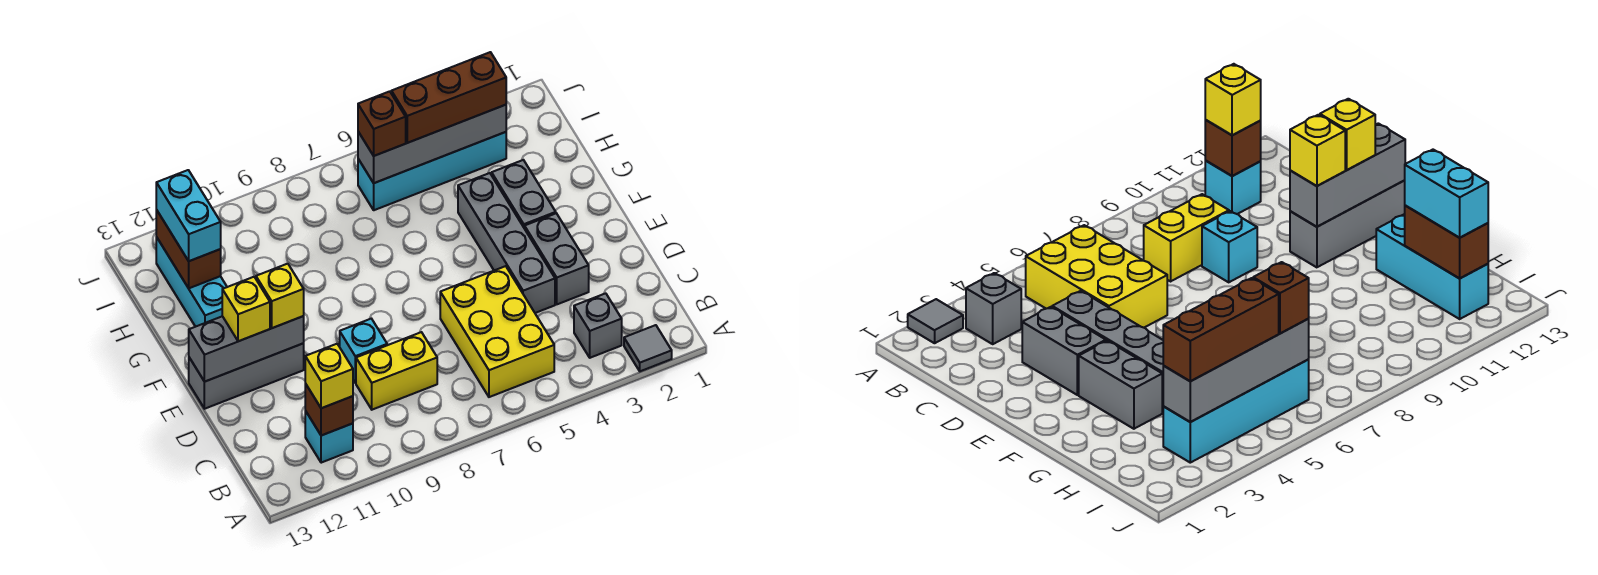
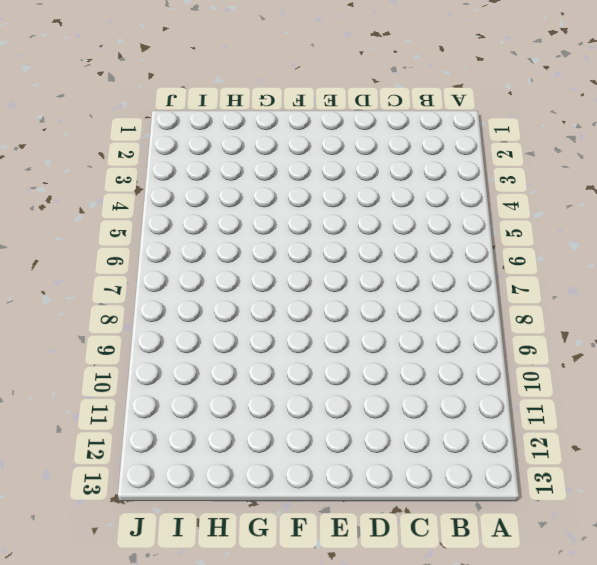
none -> grey 1x1 tile [624,325,672,371]
none -> grey 1x1 brick [574,293,622,358]
none -> yellow 2x3 brick [440,266,554,397]

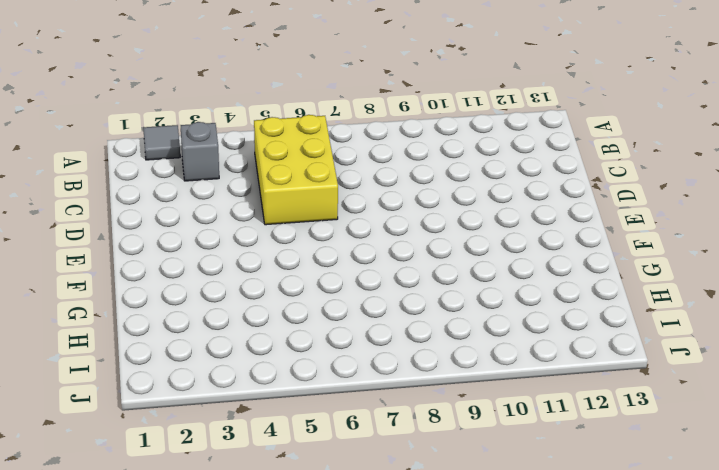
none -> cyan 1x1 brick [305,411,353,463]
none -> yellow 1x2 brick [356,332,437,410]
none -> grey 1x2 brick [525,213,589,304]

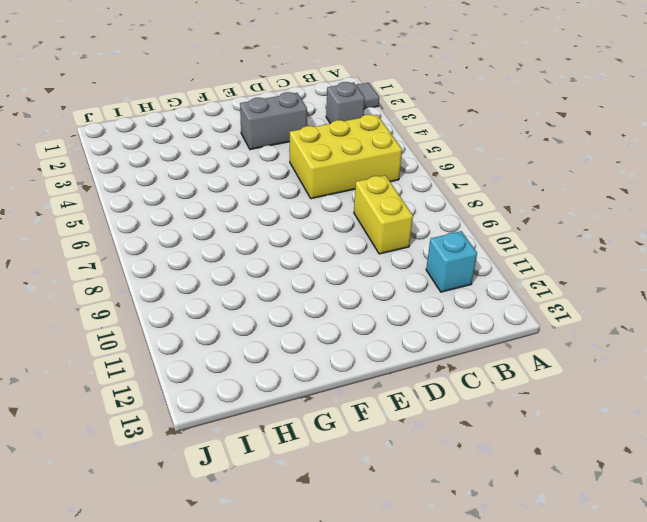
none -> grey 1x4 brick [458,173,555,313]
none -> cyan 1x1 brick [340,319,387,383]
none -> grey 1x3 brick [189,344,304,409]

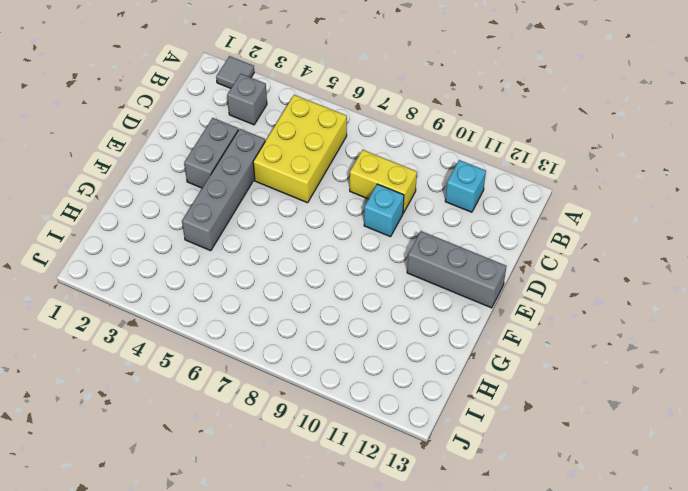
none -> grey 1x2 brick [492,160,556,229]
none -> cyan 1x3 brick [156,237,227,327]
none -> cyan 1x4 brick [358,132,506,210]

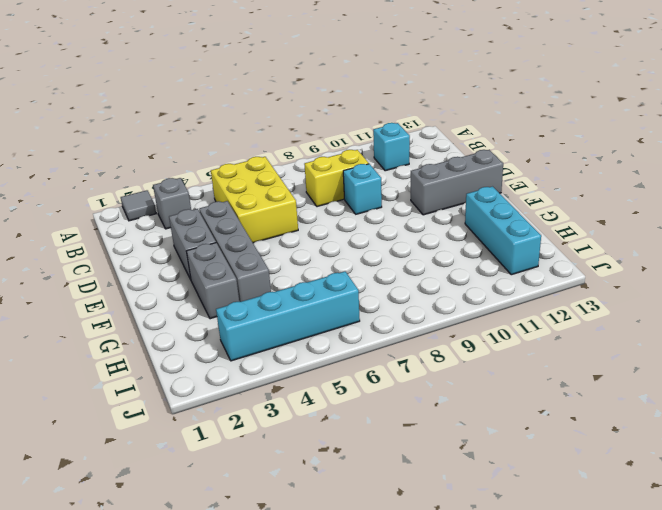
none -> brown 1x1 brick [305,384,353,436]
none -> grey 1x3 brick [189,316,304,382]
none -> brown 1x2 brick [156,210,221,288]

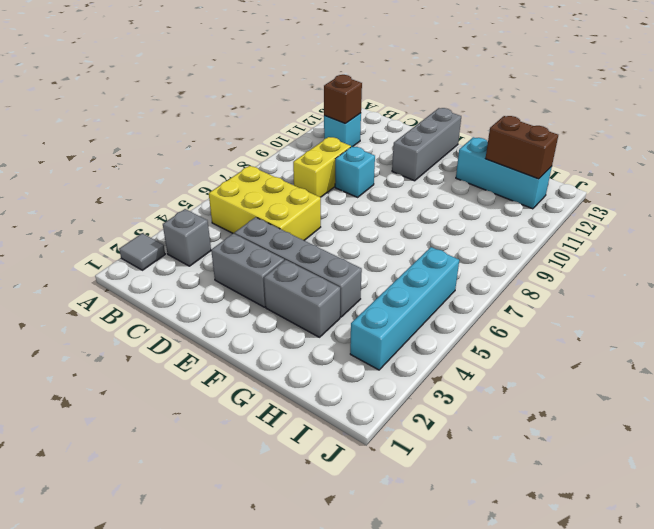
none -> grey 1x3 brick [189,316,304,382]
none -> grey 1x4 brick [358,105,506,183]
none -> yellow 1x1 brick [305,344,353,408]

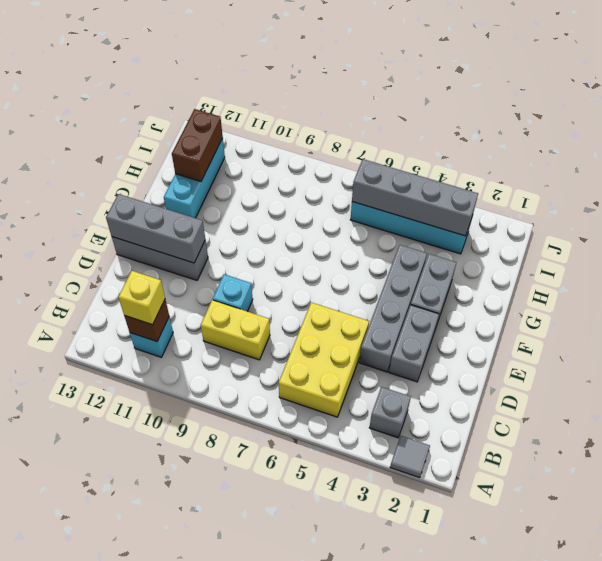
none -> yellow 1x1 brick [256,264,304,328]
none -> yellow 1x1 brick [222,277,270,341]
none -> cyan 1x2 brick [156,170,221,261]

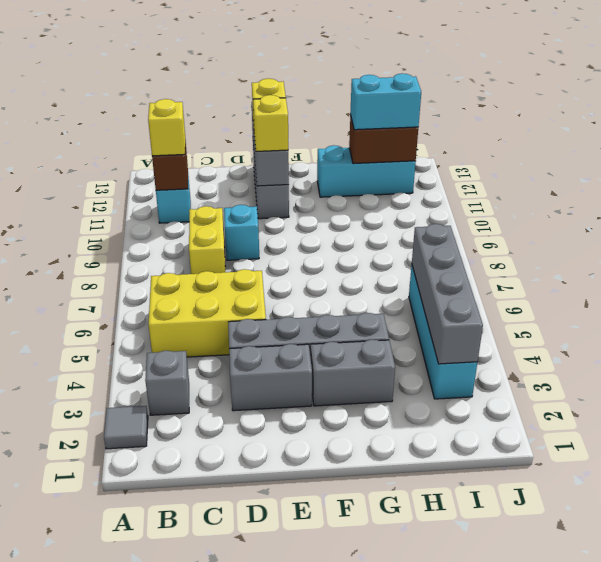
none -> brown 1x3 brick [391,52,506,143]
none -> brown 1x1 brick [358,91,406,156]

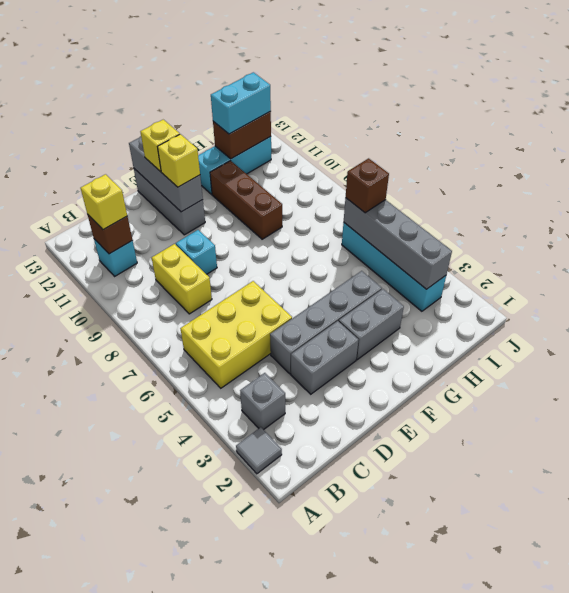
brown 1x3 brick [210,161,282,239] -> brown 1x3 brick moved to [391,52,506,143]

